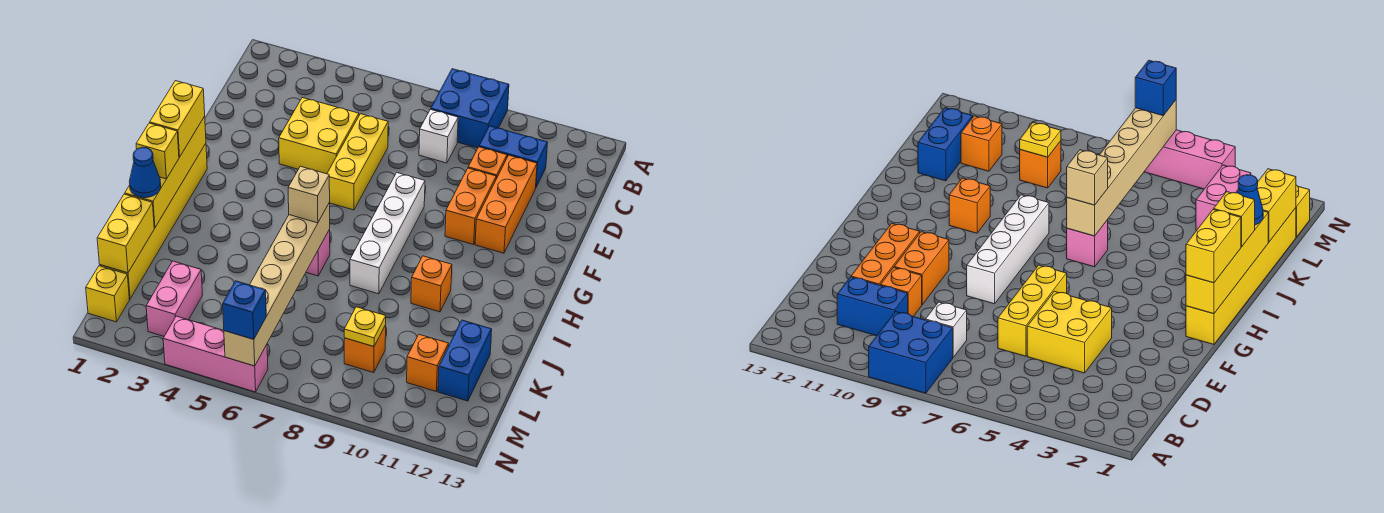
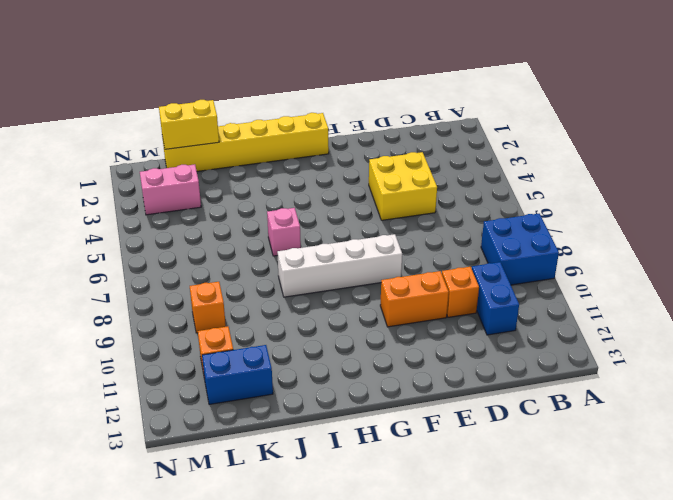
none -> white 1x1 brick [419,109,458,163]
none -> yellow 1x3 brick [327,114,388,210]
none -> orange 1x3 brick [475,155,537,253]

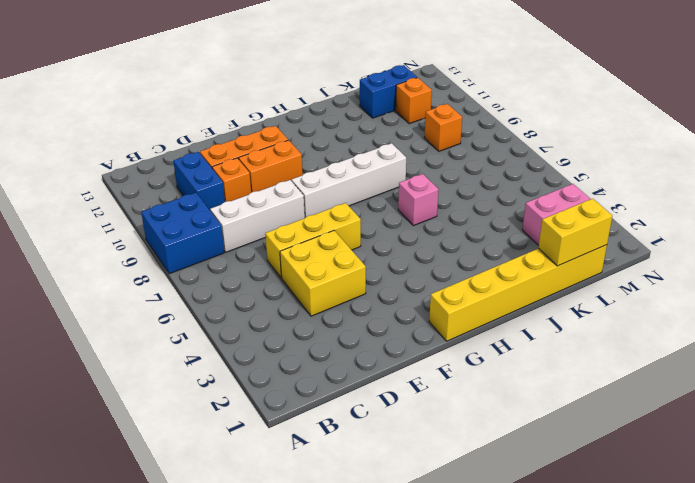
white 1x3 brick [210,180,305,252] -> white 1x1 brick [419,109,458,163]
none -> orange 1x1 brick [411,256,452,312]
none -> yellow 1x1 brick [86,266,129,322]
none -> pink 1x3 brick [163,316,268,392]

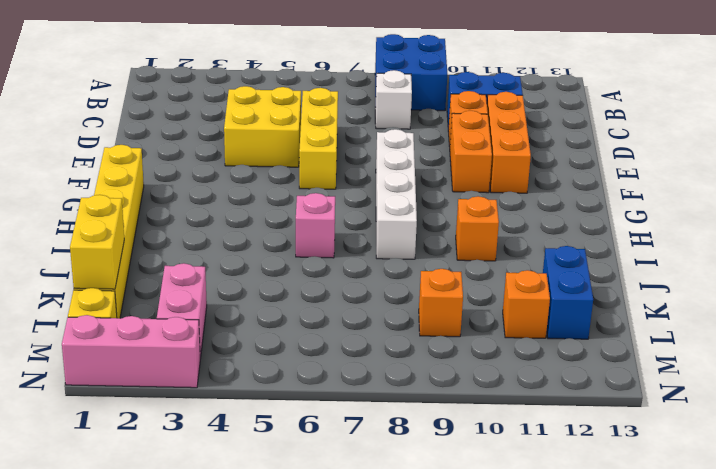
pink 1x3 brick [62,315,200,388] -> pink 1x3 brick moved to [163,316,268,392]
none -> yellow 1x4 brick [125,117,206,228]
none -> tan 1x6 brick [224,202,330,366]
none -> yellow 1x1 plate [344,307,386,347]

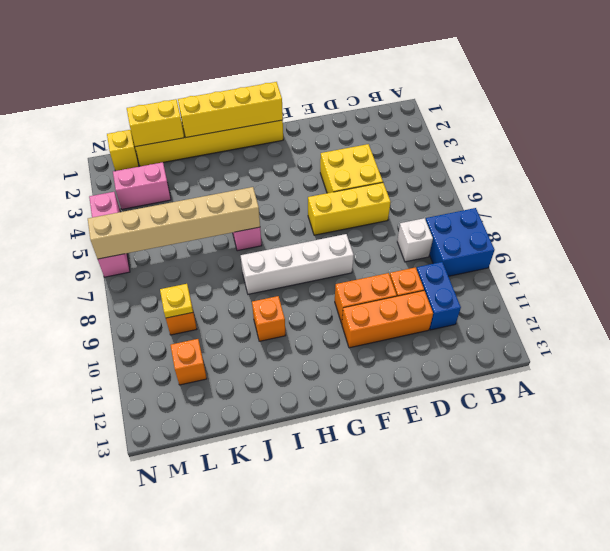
none -> blue 1x2 brick [438,320,492,401]
none -> yellow 1x2 brick [150,81,205,157]
none -> yellow 1x1 brick [136,123,179,179]

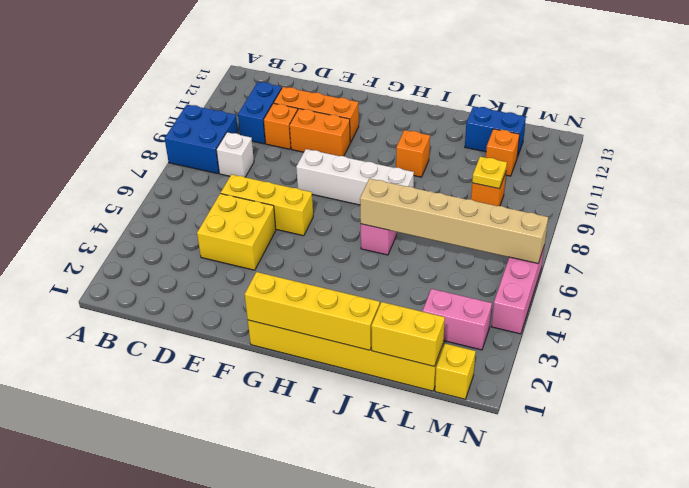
none -> yellow 1x2 brick [150,81,205,157]
none -> yellow 1x1 brick [136,123,179,179]
none -> tan 1x1 brick [288,166,330,223]

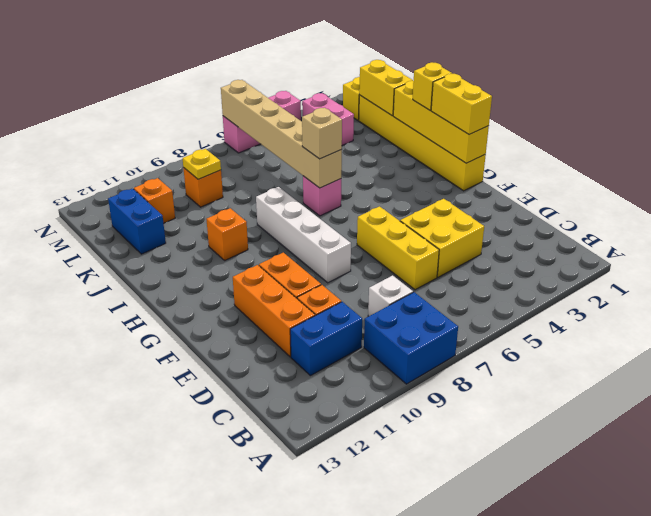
none -> blue 1x1 cone [129,147,161,198]
none -> blue 1x1 brick [223,281,266,339]

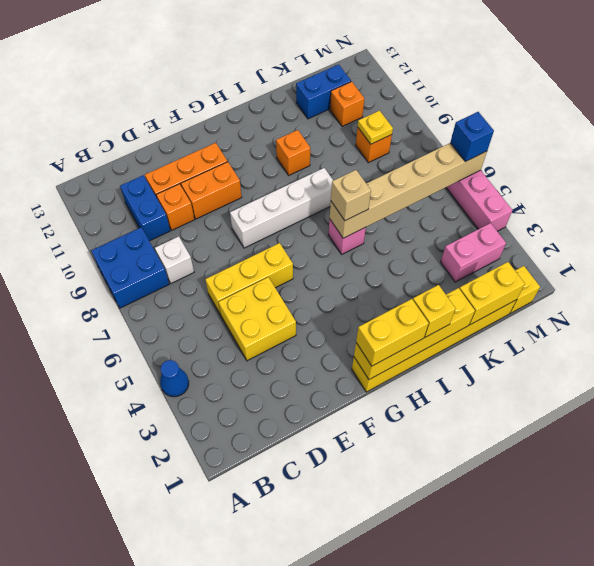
blue 1x1 cone [160,360,189,397] -> blue 1x1 cone moved to [129,147,161,198]

